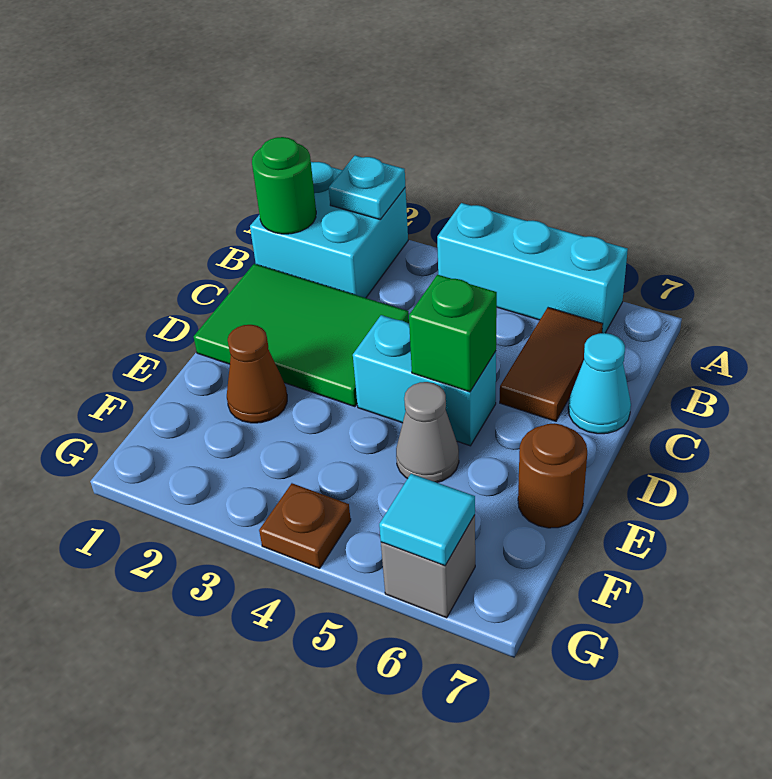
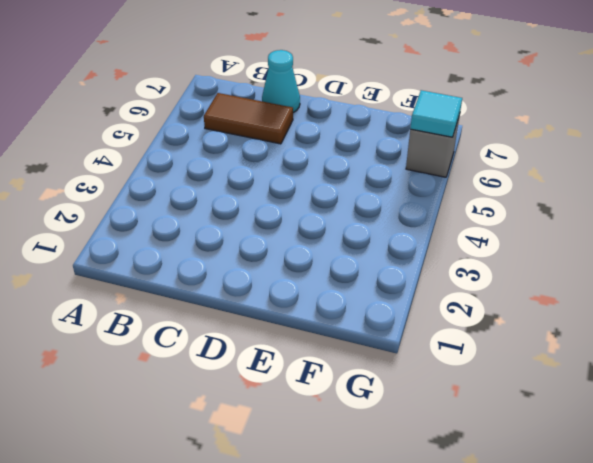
none -> cyan 2x2 brick [250,162,408,298]
none -> cyan 1x3 brick [437,203,628,333]
none -> green 2x3 tile [194,264,409,407]

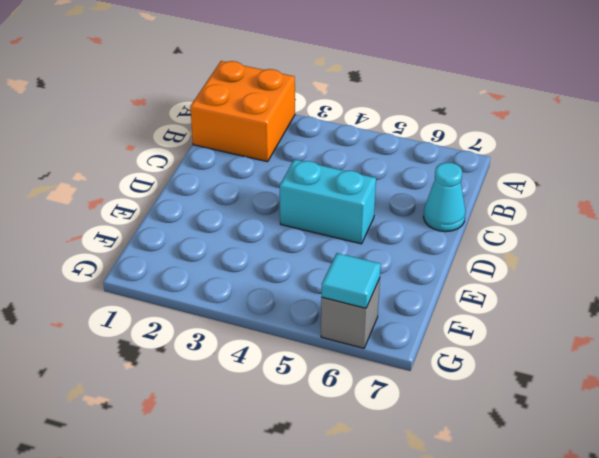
orange 2x2 brick [190,61,295,162] -> cyan 2x2 brick [250,162,408,298]
none -> cyan 1x3 brick [437,203,628,333]
none -> brown 1x2 tile [500,308,603,421]
none -> green 2x3 tile [194,264,409,407]

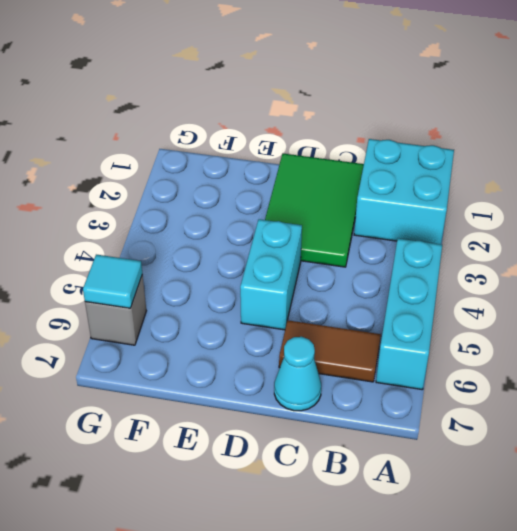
none -> brown 1x1 cone [227,325,287,423]
none -> grey 1x1 cone [396,382,459,482]
none -> brown 1x1 round brick [518,423,587,528]

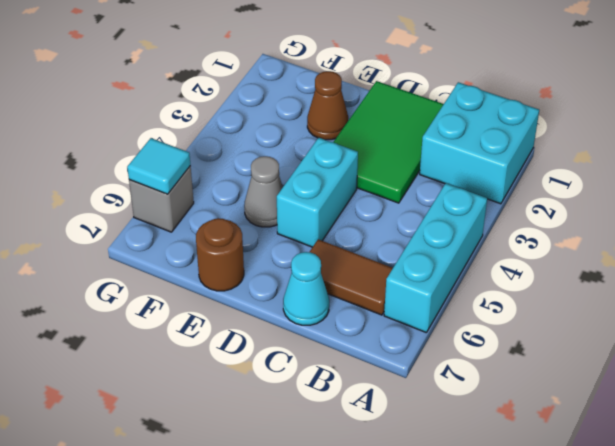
none -> brown 1x1 plate [259,483,351,568]
none -> cyan 1x1 plate [329,156,406,220]
none -> green 1x1 round brick [252,137,316,234]

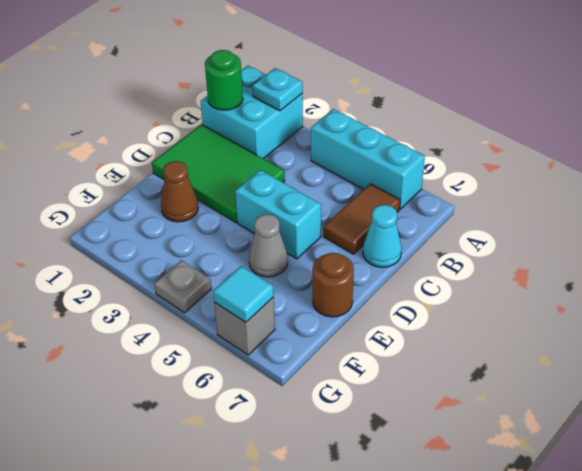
grey 1x1 plate [154,260,211,313] -> brown 1x1 plate [259,483,351,568]
none -> green 1x1 brick [409,275,497,392]

